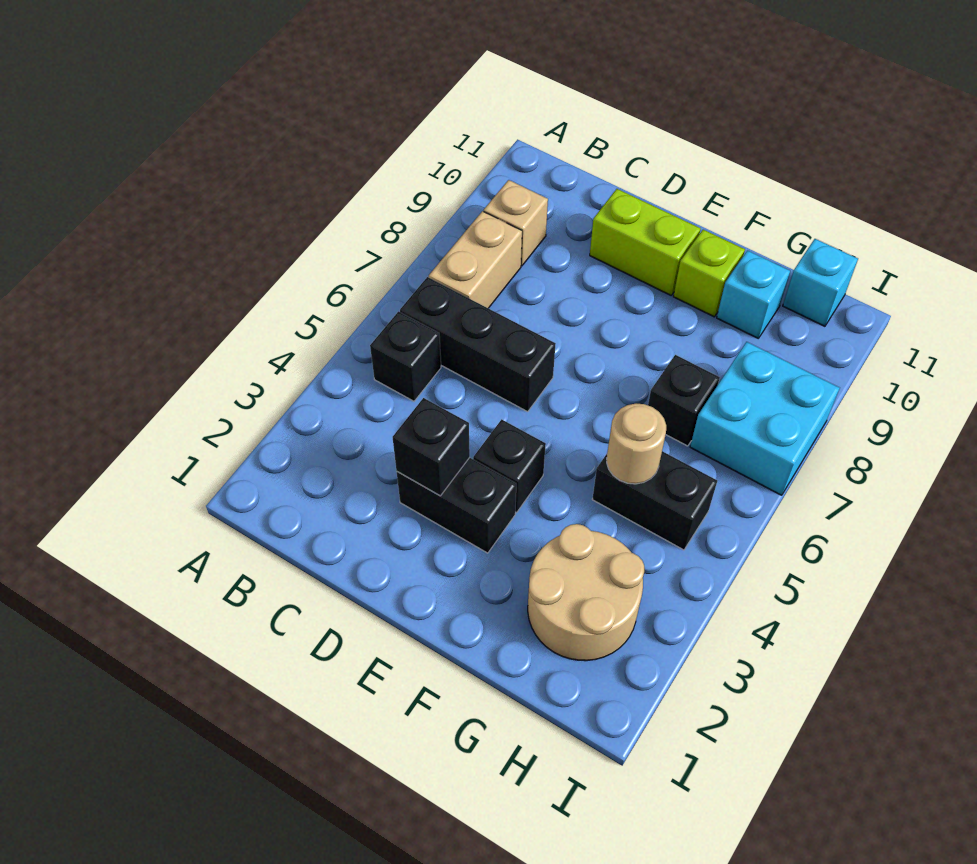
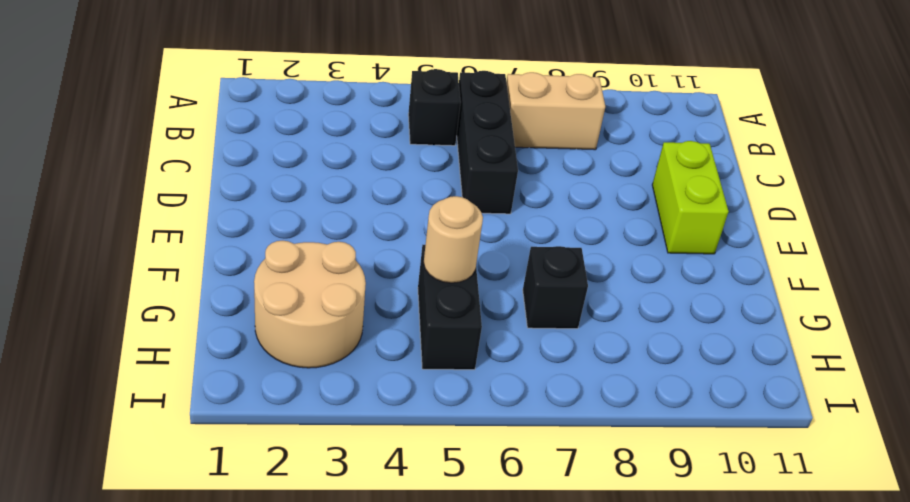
none -> tan 1x1 brick [484,180,548,266]
none -> black 1x2 brick [397,458,516,553]
none -> black 1x1 brick [473,419,546,512]

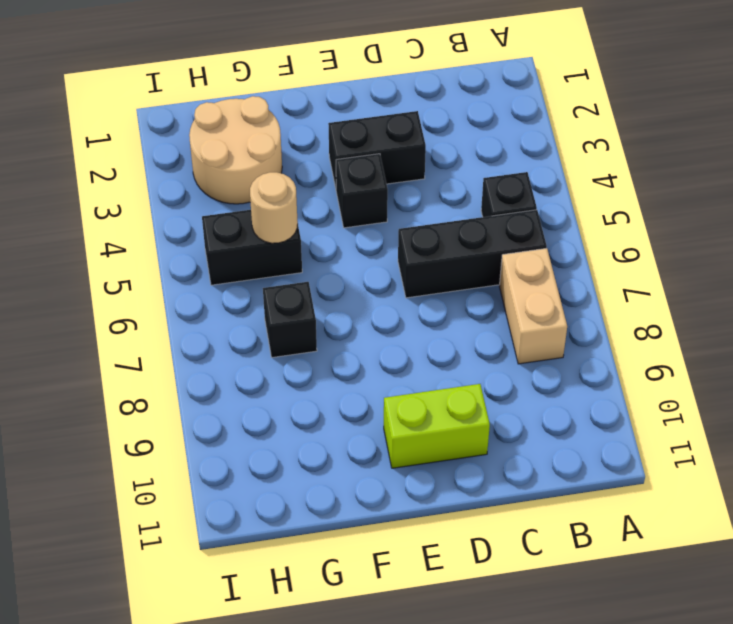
none -> tan 1x1 brick [484,180,548,266]
none -> lime 1x1 brick [673,230,745,317]
none -> cyan 1x1 brick [717,251,790,338]

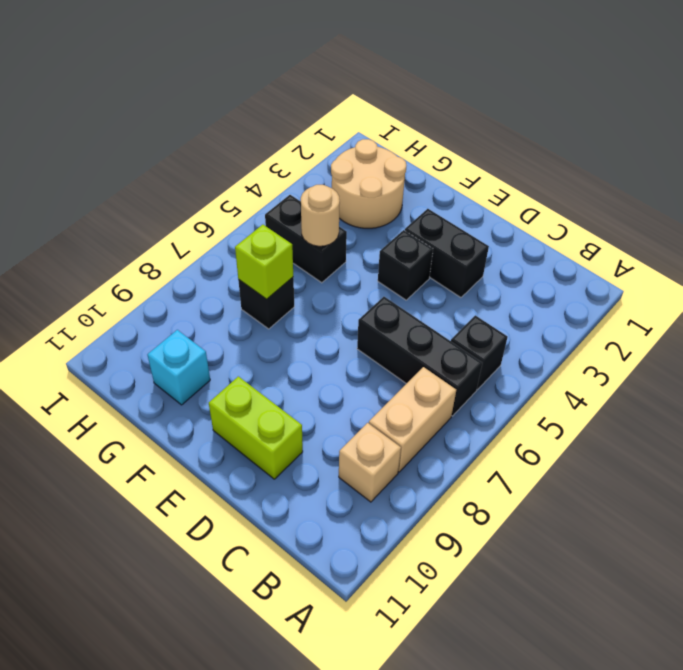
lime 1x1 brick [235,225,293,299] -> lime 1x1 brick moved to [673,230,745,317]
none -> cyan 2x2 brick [690,342,840,495]
none -> cyan 1x1 brick [783,239,858,326]
none -> black 1x1 brick [393,398,470,496]

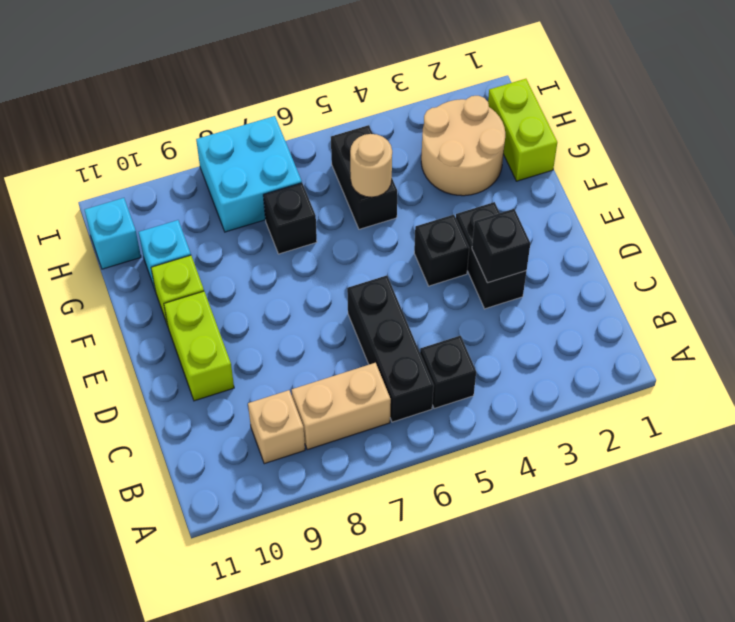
lime 1x2 brick [488,79,557,181] -> none

